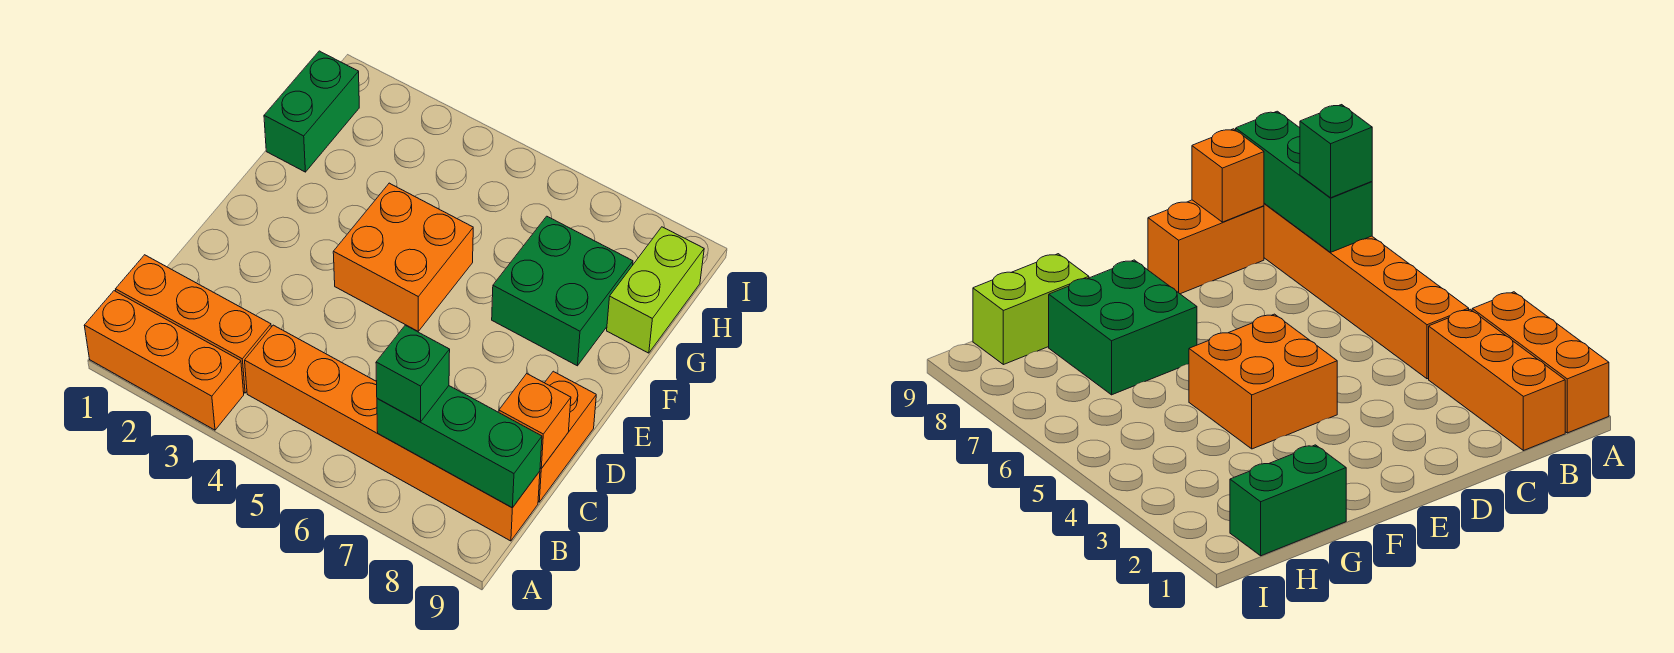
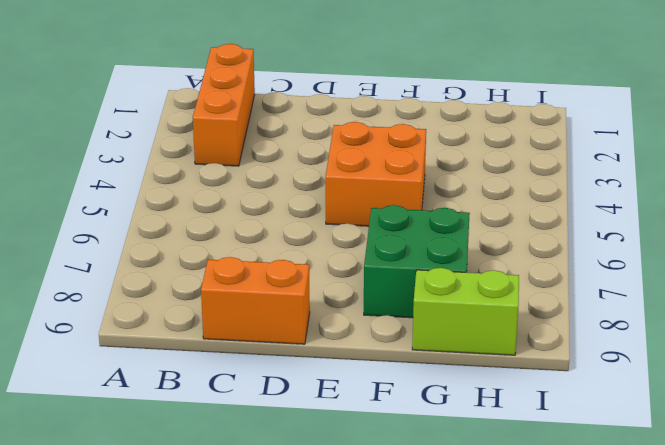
none -> orange 1x3 brick [84,291,244,430]
none -> orange 1x6 brick [245,325,540,541]

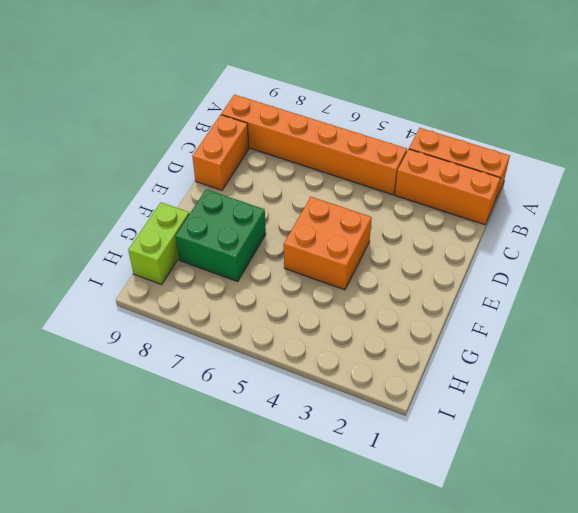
none -> green 1x2 brick [264,51,359,172]
none -> green 1x3 brick [377,386,542,507]

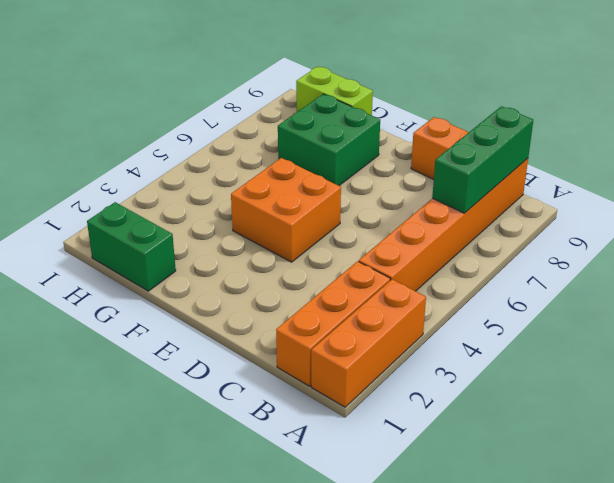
none -> orange 1x1 brick [499,374,571,468]
none -> green 1x1 brick [376,325,450,422]

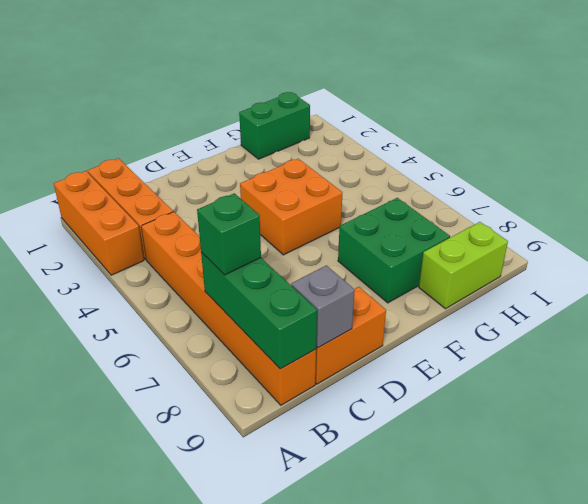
grey 1x1 brick [291,265,355,348] -> orange 1x1 brick [499,374,571,468]

